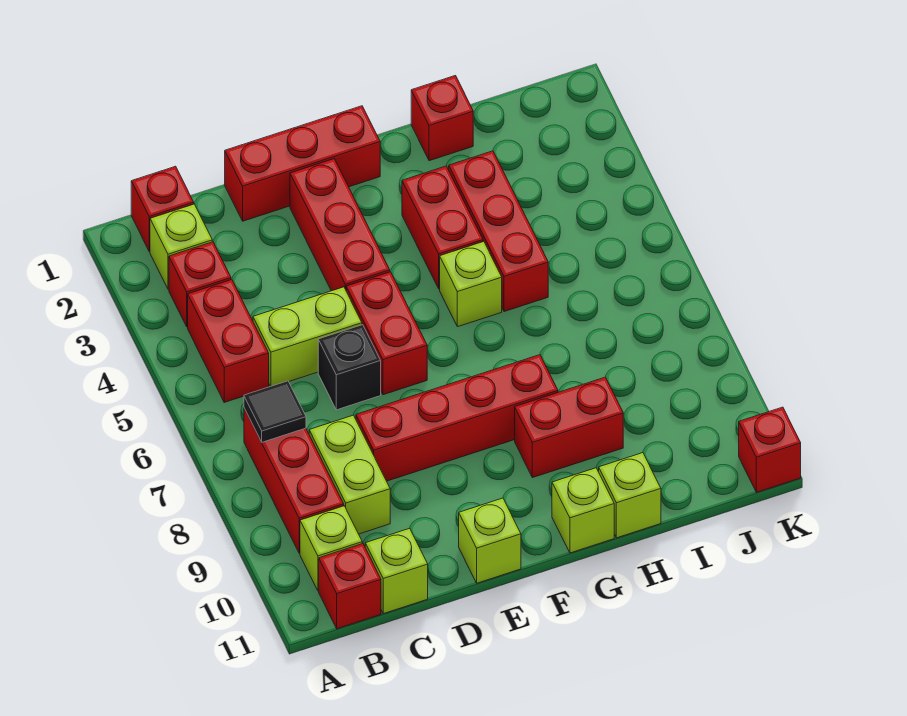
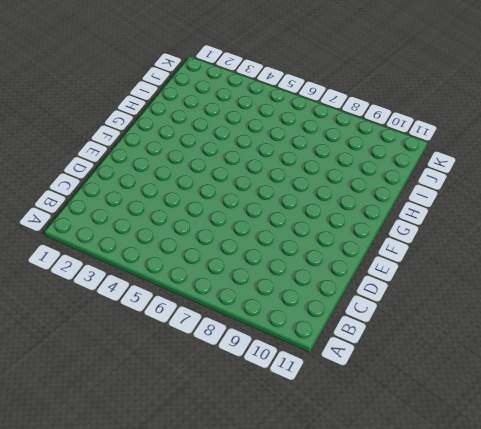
none -> red 1x1 brick [131,166,194,252]
none -> lime 1x1 brick [150,204,212,289]
none -> red 1x1 brick [169,242,231,327]

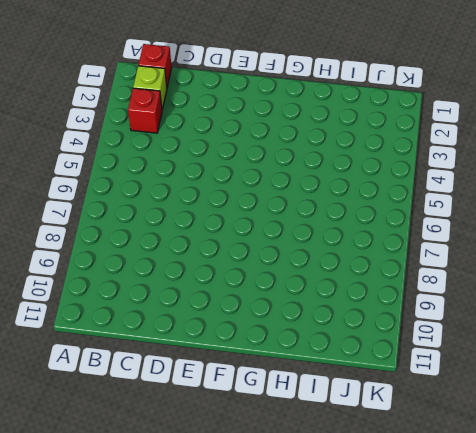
none -> red 1x2 brick [188,280,269,402]
none -> red 1x3 brick [244,408,344,553]
none -> lime 1x1 brick [300,506,362,591]

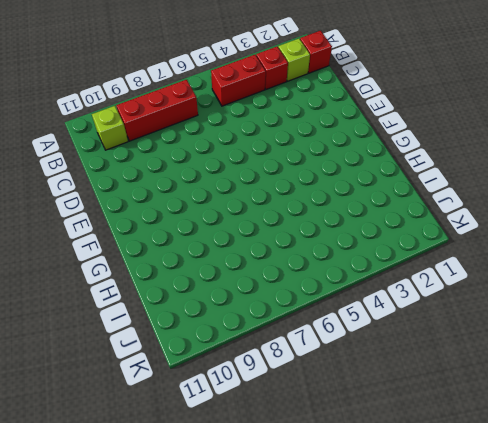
none -> red 1x1 brick [319,544,381,629]
none -> lime 1x2 brick [253,287,362,386]
none -> lime 1x2 brick [309,415,390,534]

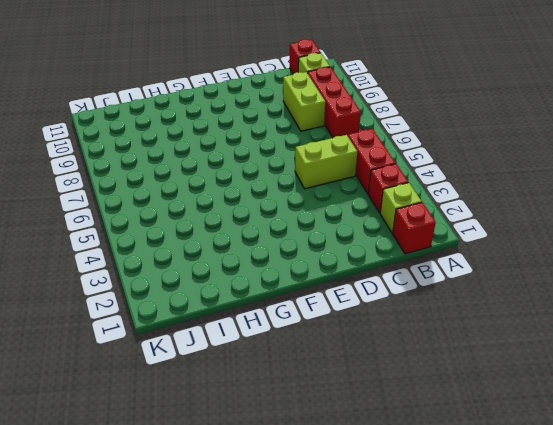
none -> lime 1x1 brick [365,528,428,614]
none -> red 1x3 brick [225,106,380,221]
none -> black 1x1 brick [318,325,381,410]

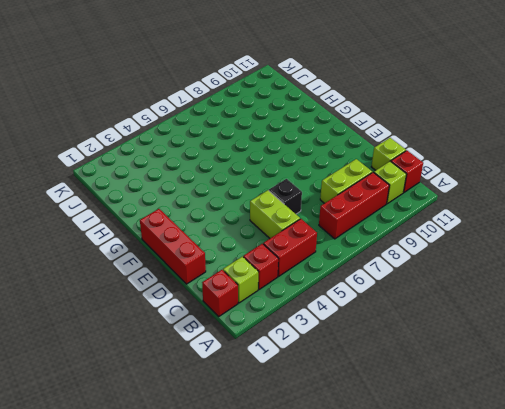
none -> red 1x4 brick [356,355,558,481]
none -> red 1x3 brick [290,159,390,291]
none -> red 1x2 brick [346,272,427,395]

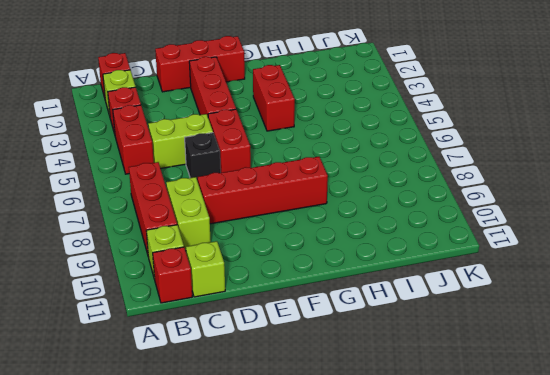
none -> lime 1x1 brick [459,498,521,583]
none -> lime 1x1 brick [440,242,502,327]
none -> red 1x2 brick [515,377,623,478]

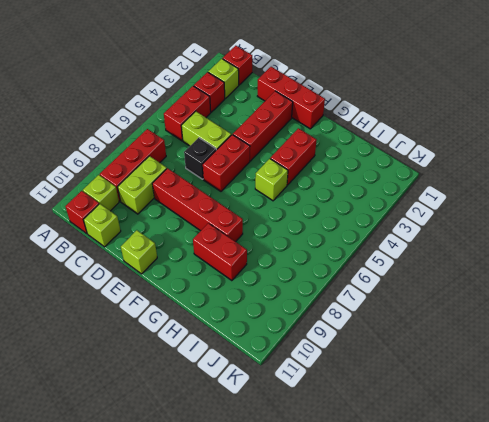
none -> lime 1x1 brick [552,468,614,553]
none -> red 1x1 brick [411,76,473,161]
none -> red 1x3 brick [449,151,548,312]

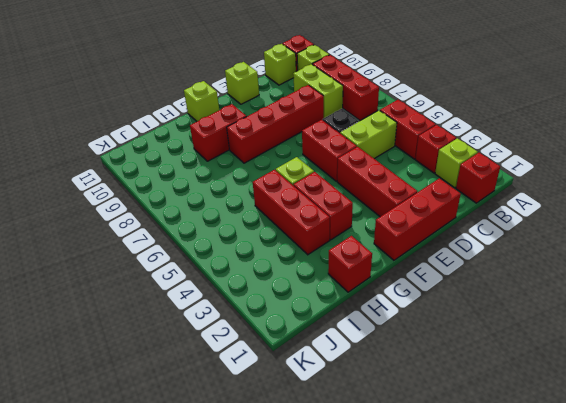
none -> lime 1x1 brick [599,453,661,538]
none -> red 1x1 brick [739,407,801,492]
none -> black 1x1 tile [244,381,306,442]

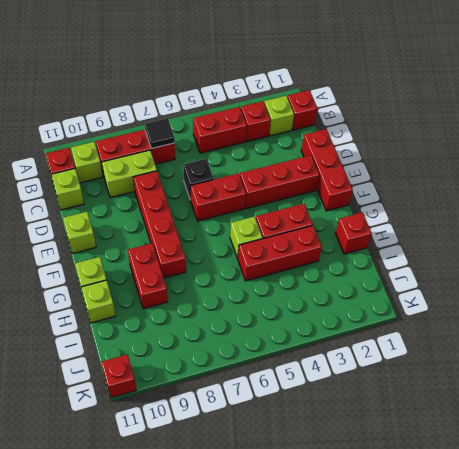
none -> lime 1x2 brick [253,287,362,386]

